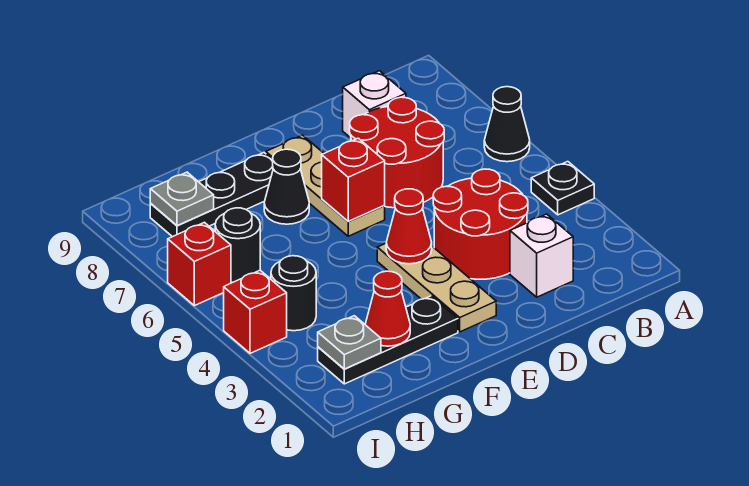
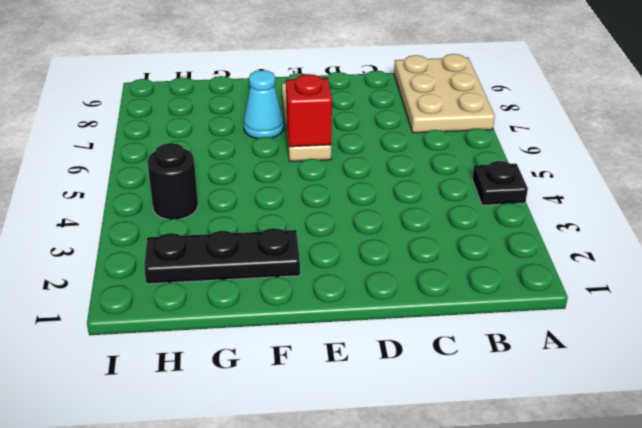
tan 2x3 plate [394,54,495,133] -> none
cyan 1x1 cone [243,70,284,138] -> black 1x1 cone [264,149,309,224]
none -> black 1x1 cone [484,87,530,162]
none -> white 1x1 brick [510,214,573,297]
none -> red 2x2 round brick [433,169,528,279]

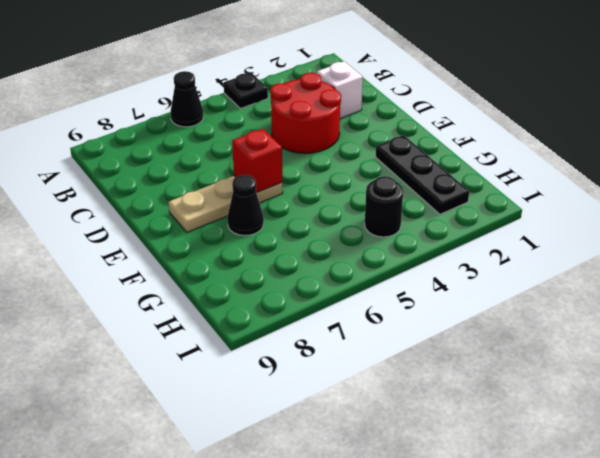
none -> red 2x2 round brick [350,97,444,208]
none -> white 1x1 brick [343,71,406,138]
none -> tan 1x3 plate [377,243,496,332]

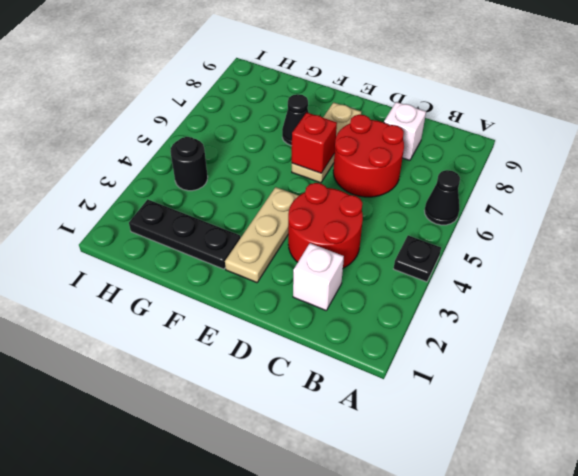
none -> black 1x3 plate [150,153,273,237]
none -> black 1x1 round brick [215,208,260,282]
none -> red 1x1 brick [224,270,287,353]

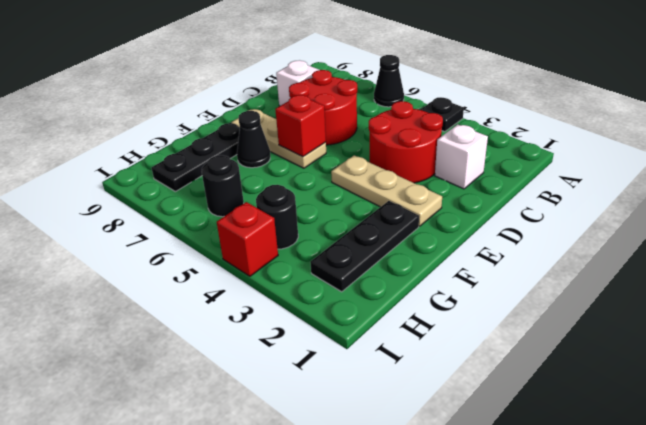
none -> red 1x1 brick [168,222,231,306]
none -> red 1x1 cone [386,189,432,264]
none -> red 1x1 cone [365,271,410,346]

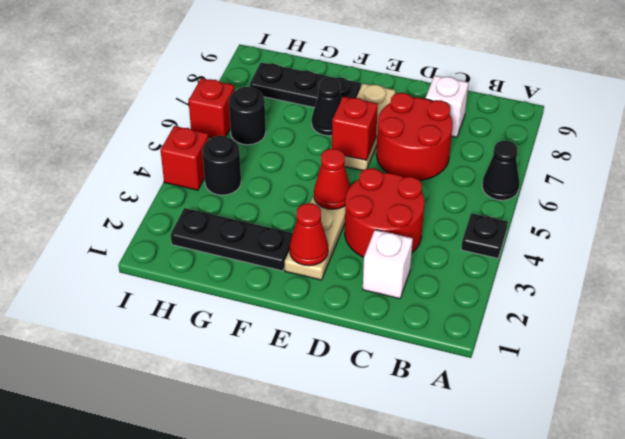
red 1x1 cone [290,203,328,266] -> red 1x1 cone moved to [365,271,410,346]
none -> grey 1x1 plate [318,316,381,369]
none -> grey 1x1 plate [150,172,214,226]

